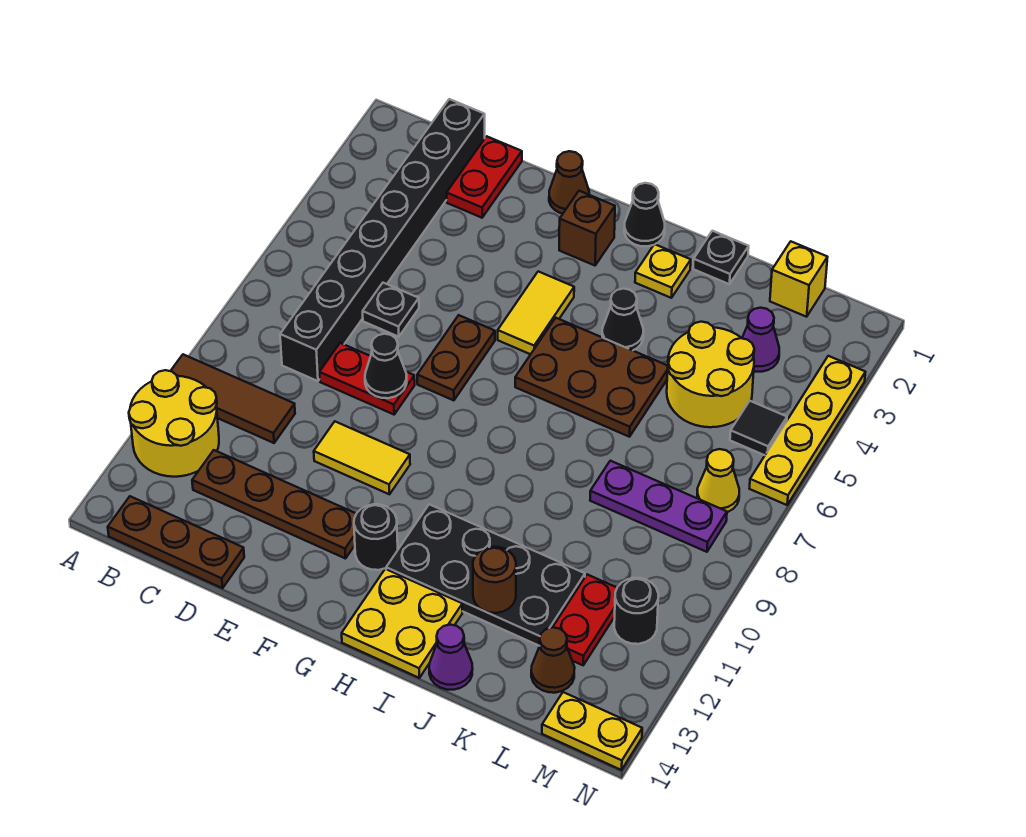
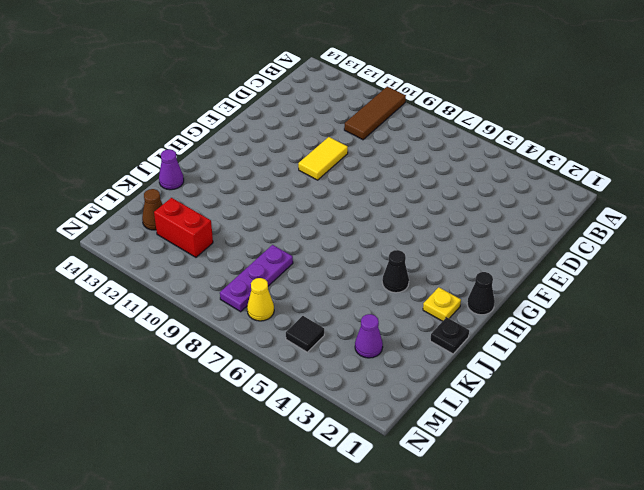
red 1x2 brick [154,198,213,257] -> red 1x2 plate [553,575,617,665]
none -> yellow 2x2 round brick [129,370,219,477]
none -> brown 1x3 plate [108,496,244,588]
none -> black 1x8 brick [280,99,485,381]
none -> brown 1x4 plate [192,450,356,559]

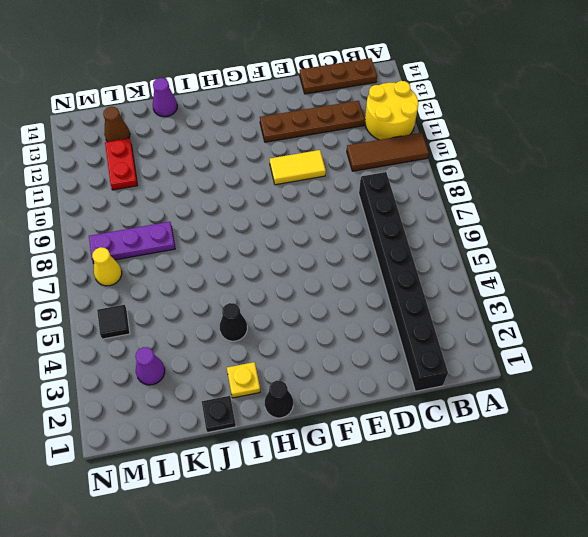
none -> red 1x2 plate [447,136,522,218]
none -> black 1x1 plate [363,283,419,337]
none -> red 1x2 plate [319,343,415,414]
none -> brown 1x1 cone [549,151,589,214]

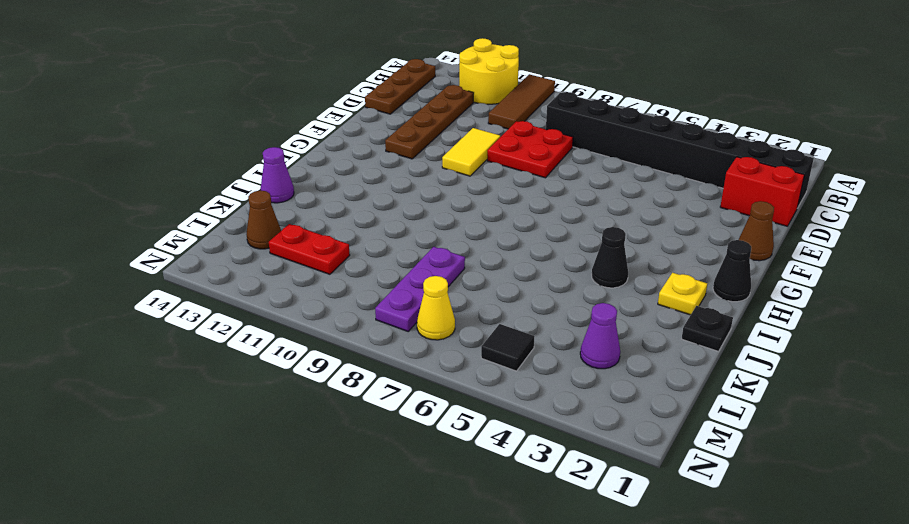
red 1x2 brick [720,157,804,226] -> red 1x2 plate [447,136,522,218]
red 2x2 plate [487,121,573,178] -> red 1x2 plate [319,343,415,414]
none -> black 1x1 plate [363,283,419,337]
none -> brown 1x2 plate [417,315,495,400]
none -> brown 1x1 brick [559,191,615,266]
none -> yellow 1x2 tile [498,271,574,354]

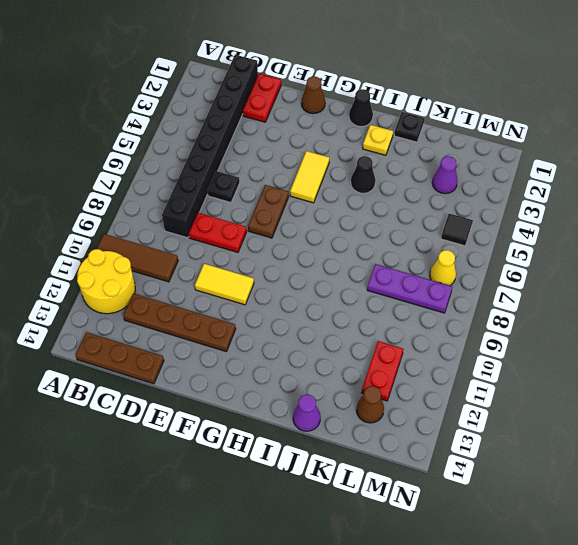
none -> brown 1x1 brick [559,191,615,266]
none -> black 1x1 round brick [354,504,398,570]
none -> brown 2x3 plate [515,318,668,437]
none -> black 2x4 plate [386,504,585,646]

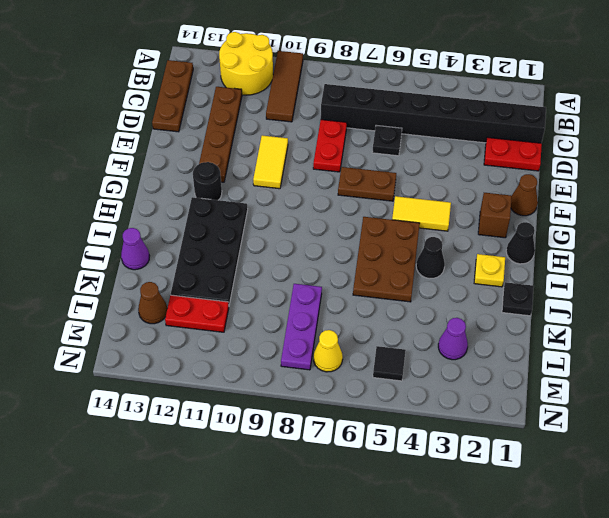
none -> yellow 2x2 plate [342,569,462,678]
none -> yellow 2x2 round brick [667,322,754,427]
none -> yellow 1x1 brick [770,241,828,317]
none -> black 1x1 round brick [614,578,658,644]

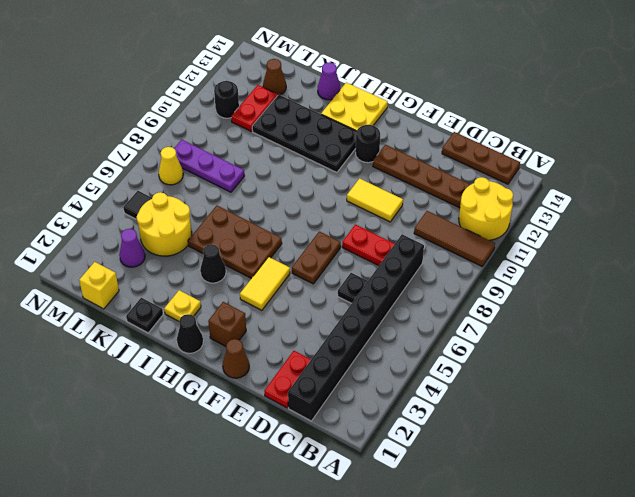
none -> yellow 1x2 plate [542,692,642,770]
none -> yellow 1x4 plate [749,356,865,505]
none -> black 1x1 cone [365,334,407,398]
none -> brown 1x1 round brick [473,547,516,613]

